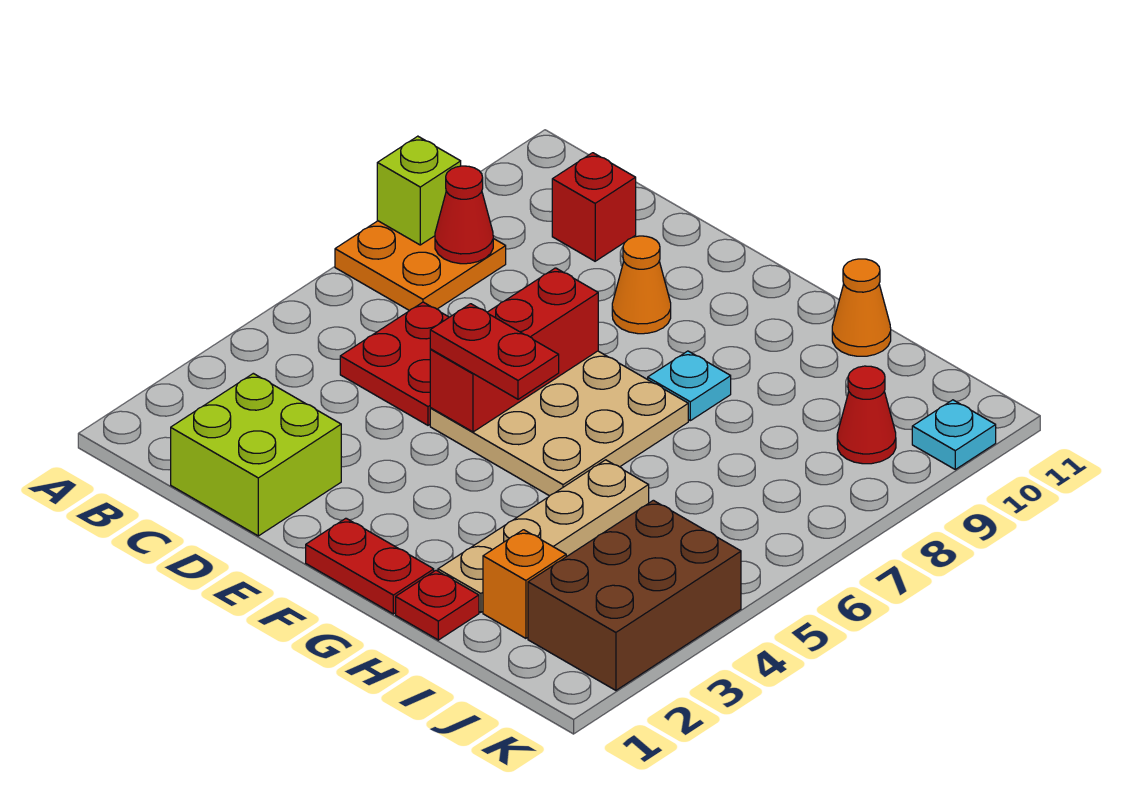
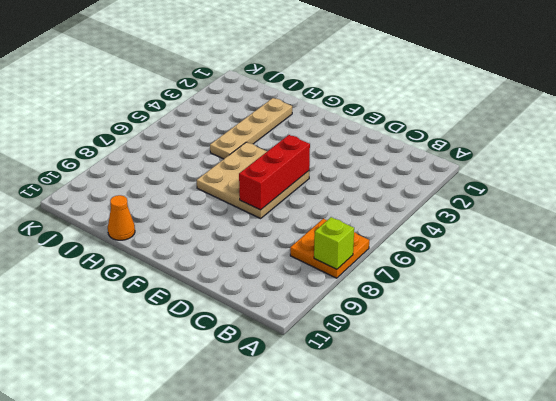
none -> lime 2x2 brick [171,373,341,536]
none -> red 2x2 plate [340,302,449,425]
none -> red 1x1 brick [552,153,636,261]

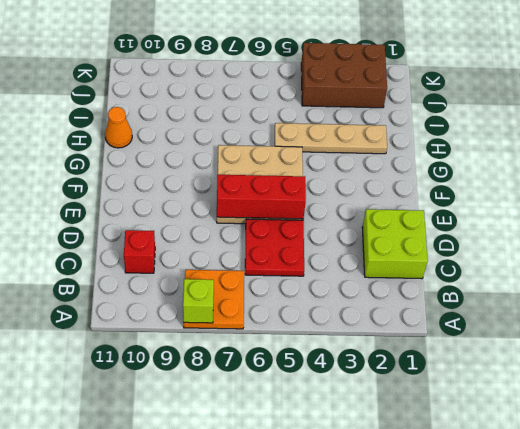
none -> orange 1x1 cone [612,236,671,334]
none -> red 1x2 plate [306,518,434,614]
none -> cyan 1x1 plate [648,351,731,421]

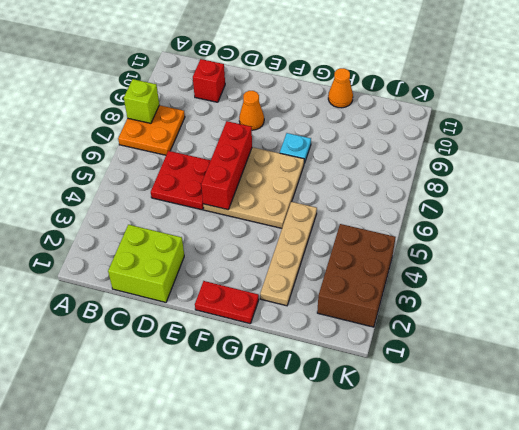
none -> red 1x1 plate [396,570,479,640]
none -> orange 1x1 brick [483,530,566,638]
none -> red 1x1 cone [837,366,896,464]

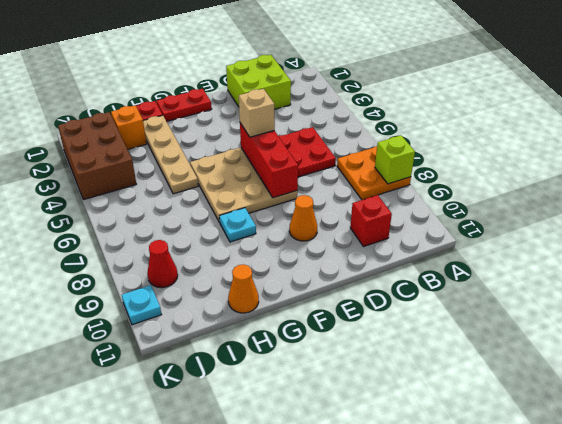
tan 1x1 brick [239,89,275,137] -> red 1x2 plate [430,304,559,399]
none -> red 1x1 cone [435,166,493,264]

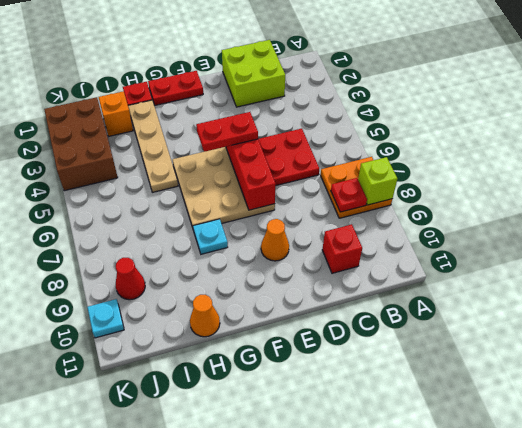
red 1x1 plate [331,178,367,212] -> red 1x1 cone [435,166,493,264]

